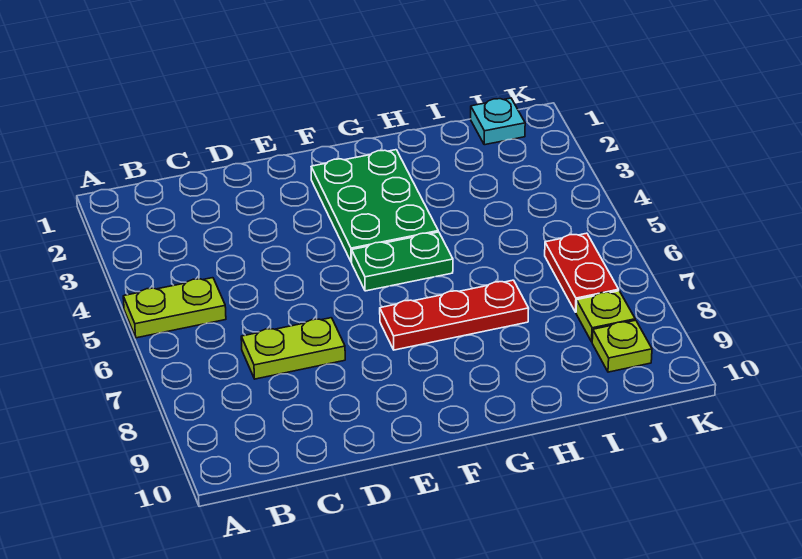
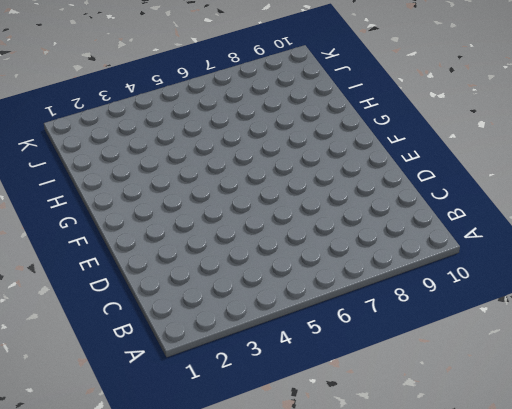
none -> lime 1x2 plate [123,278,226,338]
none -> lime 1x2 plate [241,318,345,379]

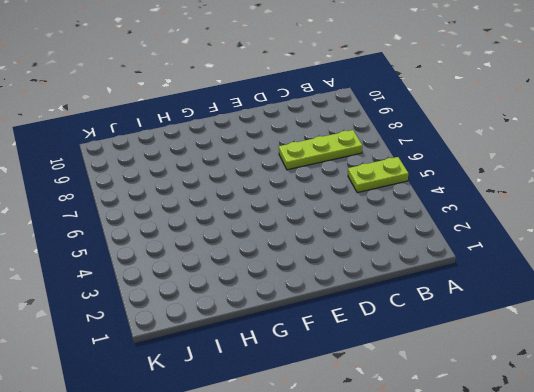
lime 1x3 plate [279,130,362,170] -> lime 1x2 plate [241,318,345,379]
none -> green 2x3 plate [311,150,438,262]
none -> green 1x2 plate [352,232,453,291]

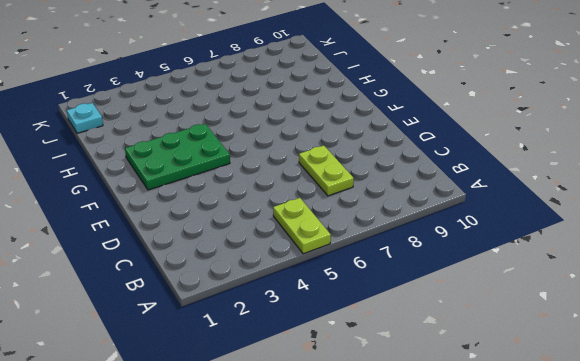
none -> green 1x2 plate [352,232,453,291]
none -> red 1x3 plate [380,280,529,350]

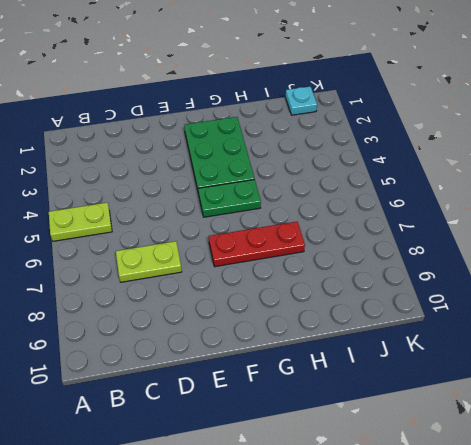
none -> red 1x2 plate [545,233,619,312]
none -> lime 1x1 plate [576,291,635,342]

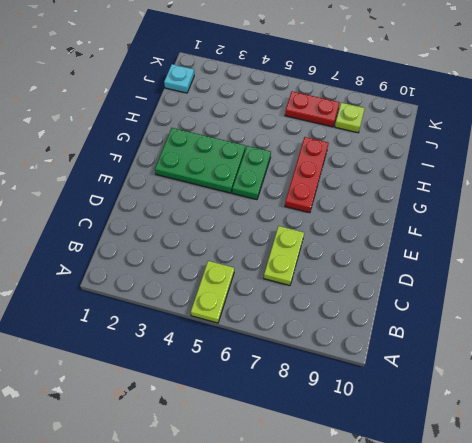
none -> lime 1x1 plate [592,320,652,372]

